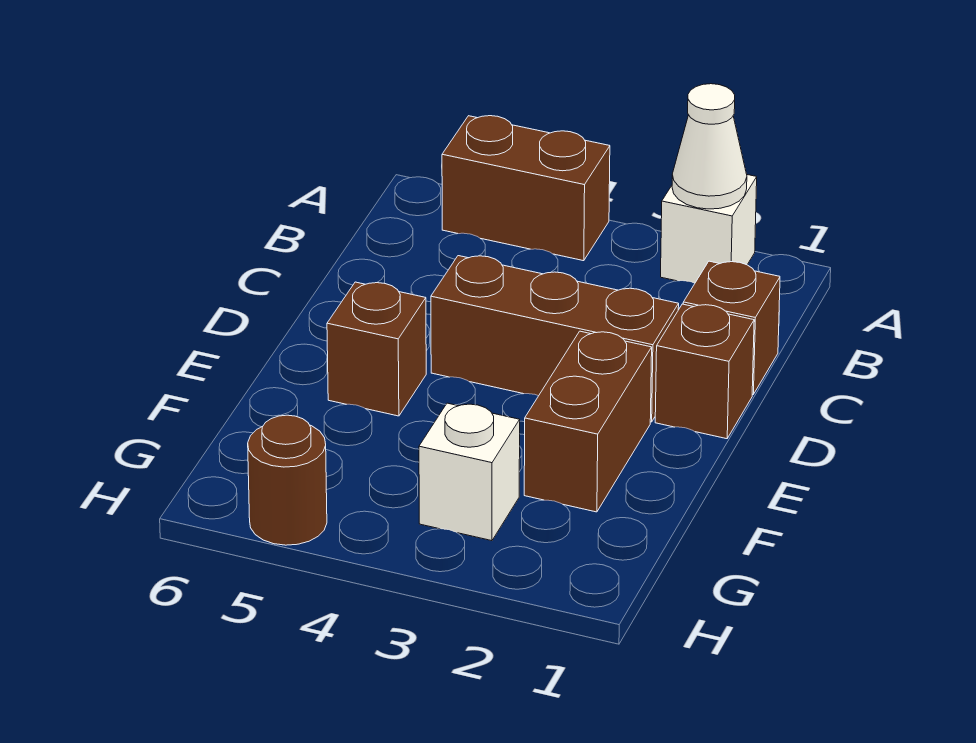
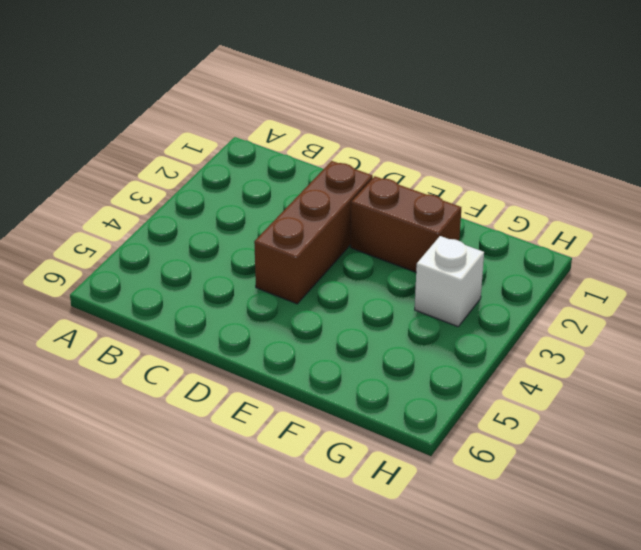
none -> white 1x1 brick [661,175,757,283]
none -> brown 1x2 brick [442,116,610,261]

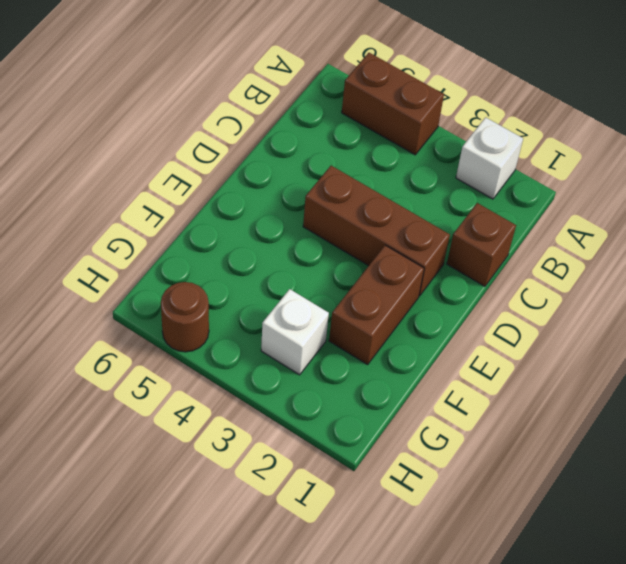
none -> brown 1x1 brick [655,304,754,439]
none -> brown 1x1 brick [327,282,426,416]

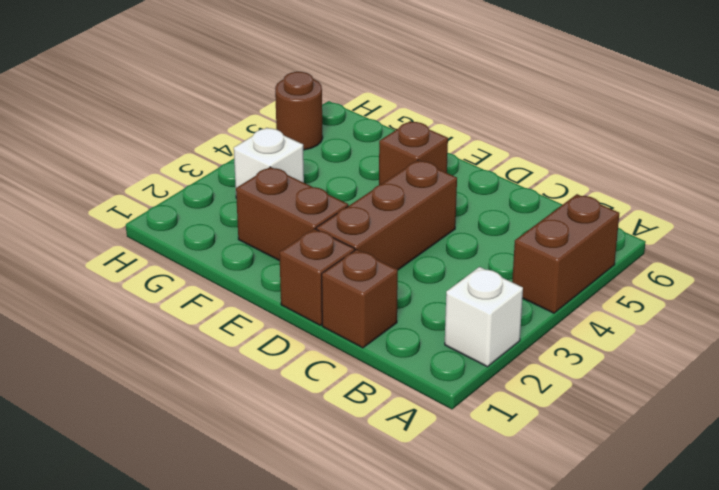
none -> white 1x1 cone [672,84,747,209]

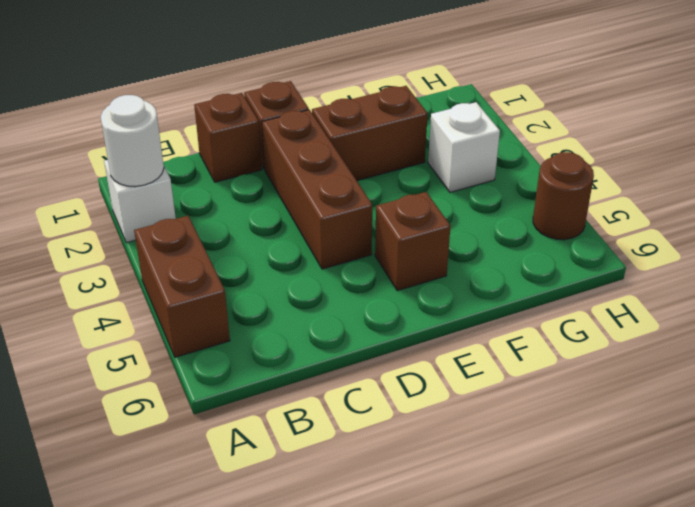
white 1x1 round brick [101,95,164,187] -> white 1x1 cone [672,84,747,209]

